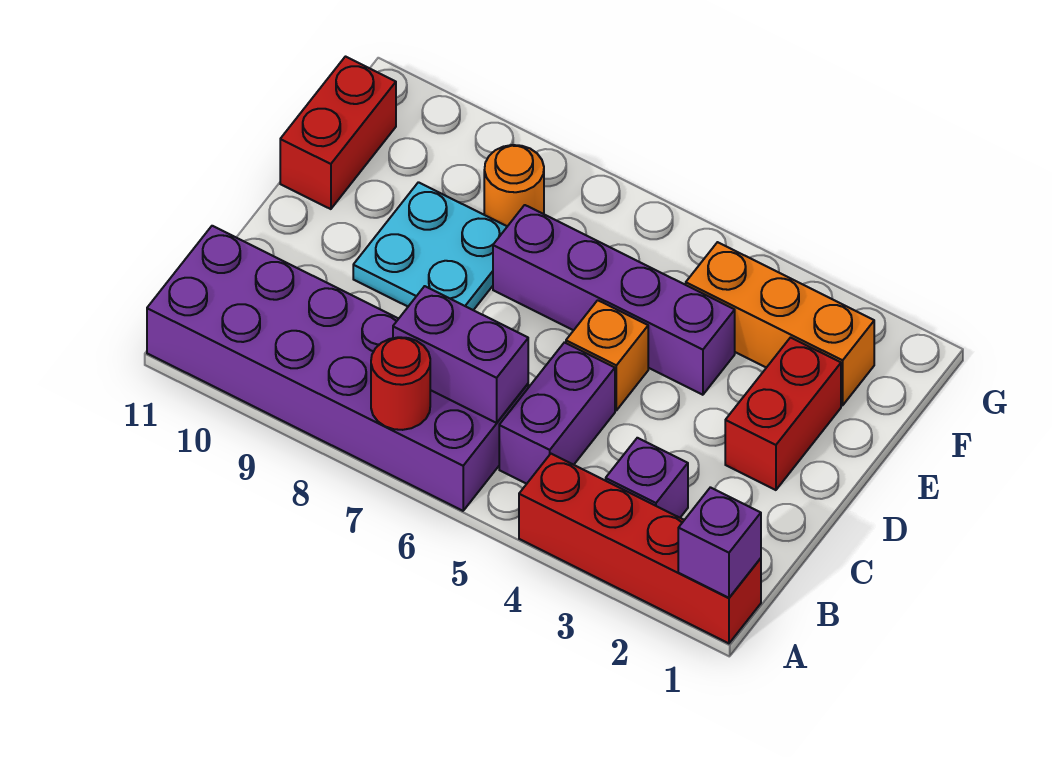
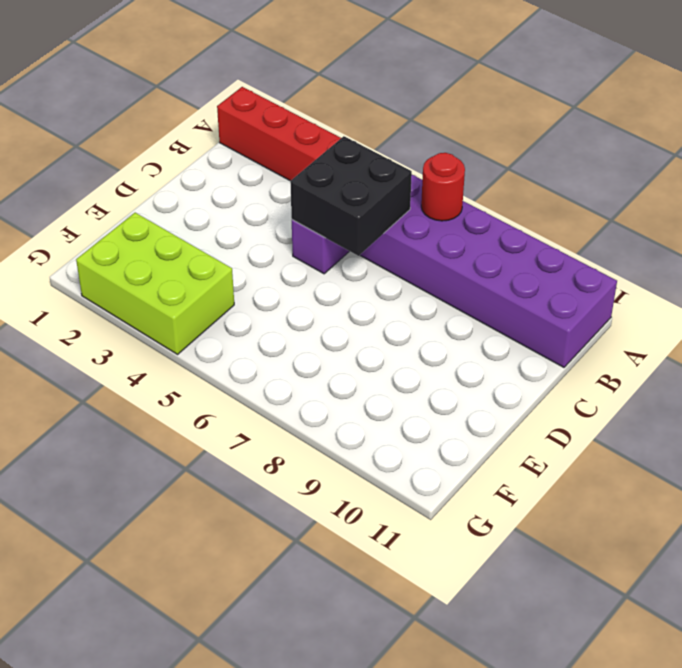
black 2x2 brick [290,136,412,256] -> purple 1x2 brick [393,286,528,423]
lime 2x3 brick [76,213,234,354] -> orange 1x3 brick [686,242,874,405]
none -> purple 1x1 brick [606,438,688,518]
none -> red 1x2 brick [725,338,841,490]
none -> orange 1x1 brick [566,300,648,410]

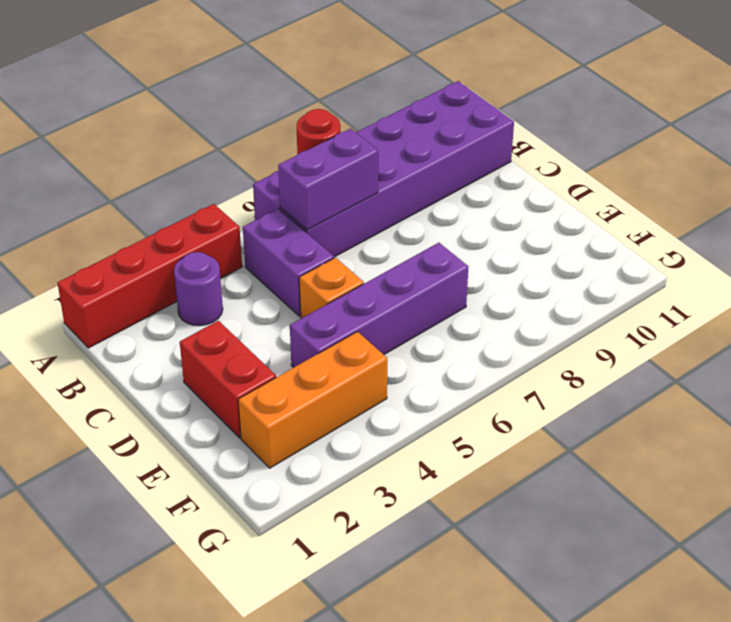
purple 1x1 round brick [174,252,223,326] -> purple 1x1 brick [606,438,688,518]
none -> cyan 2x2 plate [353,182,507,310]
none -> red 1x2 brick [280,57,396,209]
none -> orange 1x1 round brick [484,145,544,226]

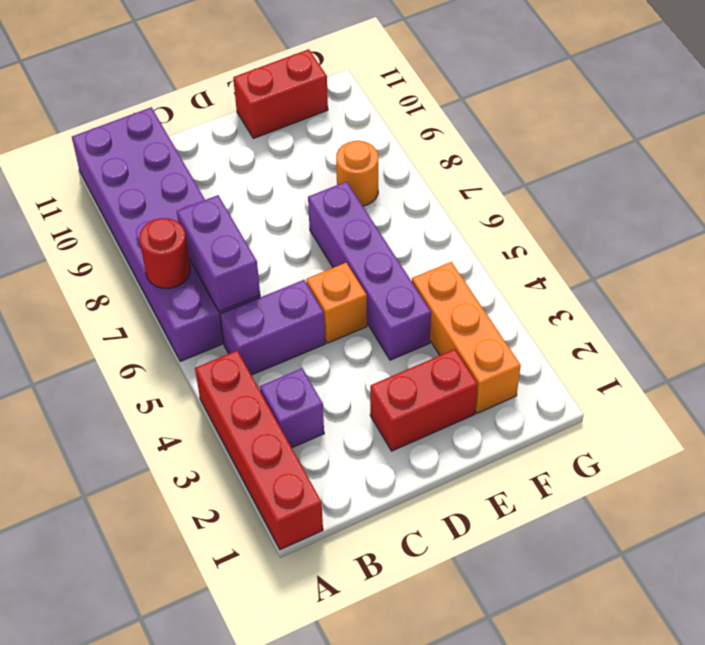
none -> cyan 2x2 plate [353,182,507,310]
none -> purple 1x1 brick [678,487,761,598]

